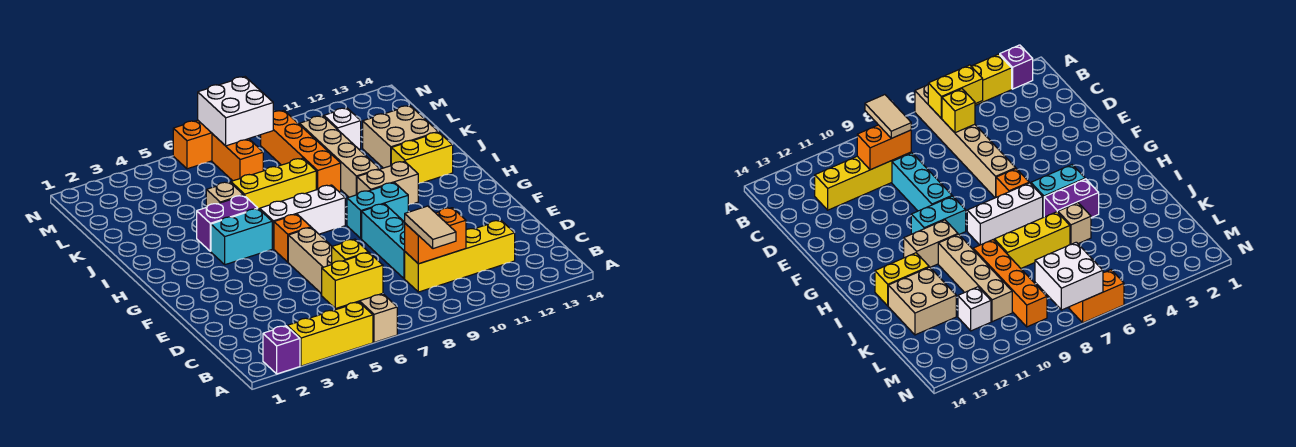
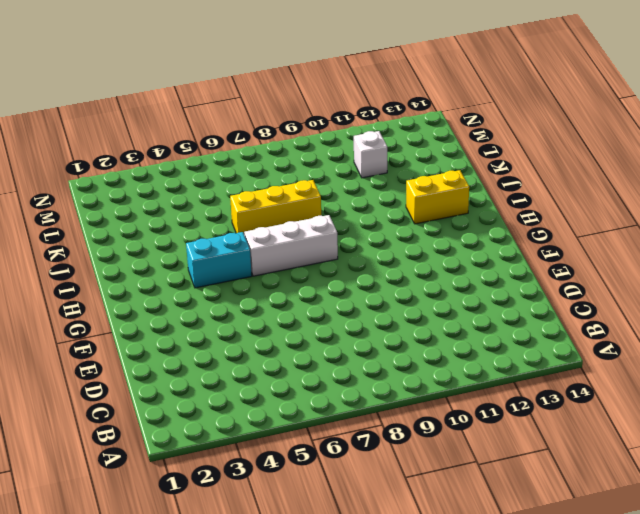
none -> purple 1x1 brick [263,326,300,374]
none -> yellow 1x3 brick [287,302,373,366]
none -> tan 1x6 brick [288,228,397,342]

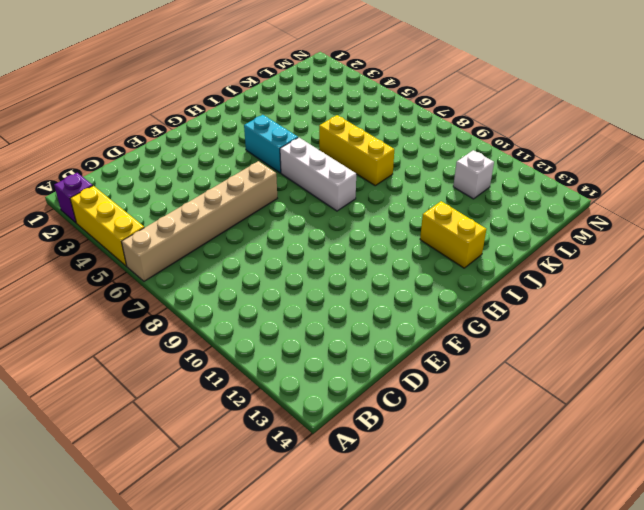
none -> yellow 1x4 brick [405,220,515,292]
none -> cyan 1x3 brick [362,204,405,279]
none -> orange 1x1 brick [274,214,311,262]

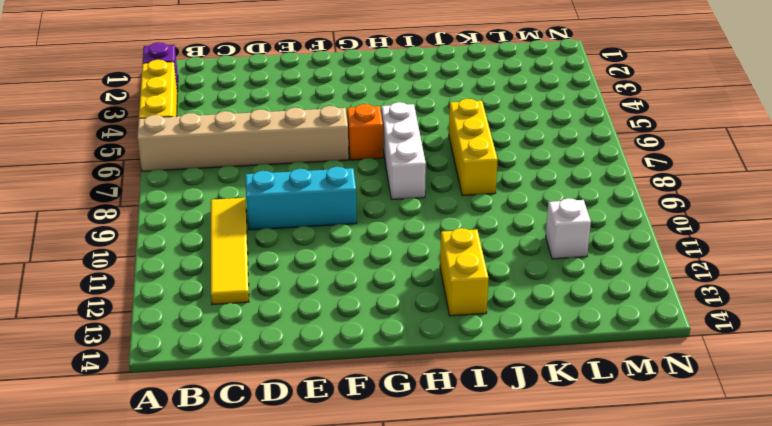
yellow 1x4 tile [211,198,249,305] -> yellow 1x4 brick [405,220,515,292]
none -> cyan 1x2 brick [347,183,408,239]
none -> cyan 1x2 brick [211,209,272,265]
none -> tan 1x2 brick [357,161,418,205]

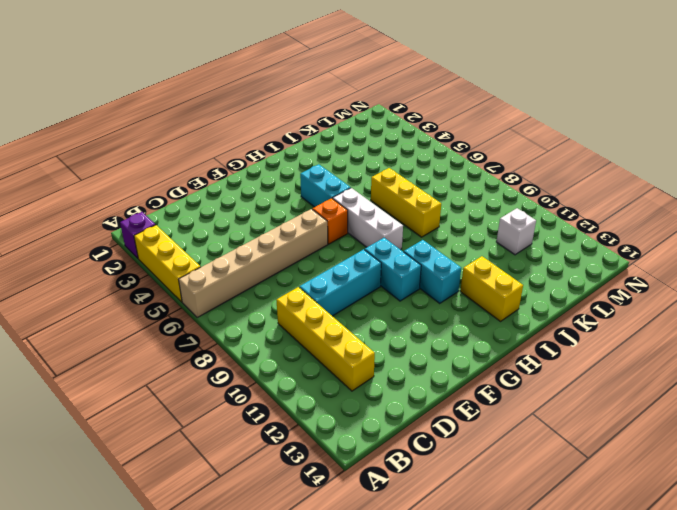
cyan 1x2 brick [404,240,461,303] -> tan 1x2 brick [357,161,418,205]
none -> purple 1x2 brick [197,195,258,251]
none -> tan 1x4 brick [300,116,380,197]
none -> tan 1x1 brick [206,182,243,207]

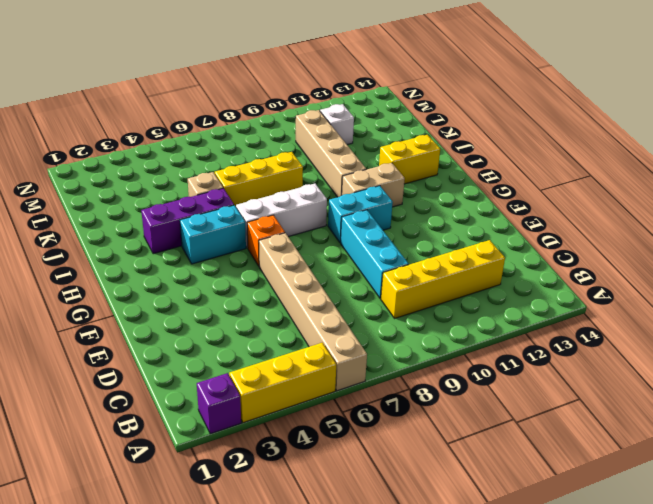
purple 1x3 brick [141,188,234,254] -> purple 1x2 brick [197,195,258,251]
none -> orange 1x4 brick [261,110,341,192]
none -> tan 2x2 brick [363,106,438,168]
none -> orange 1x2 brick [212,134,263,181]

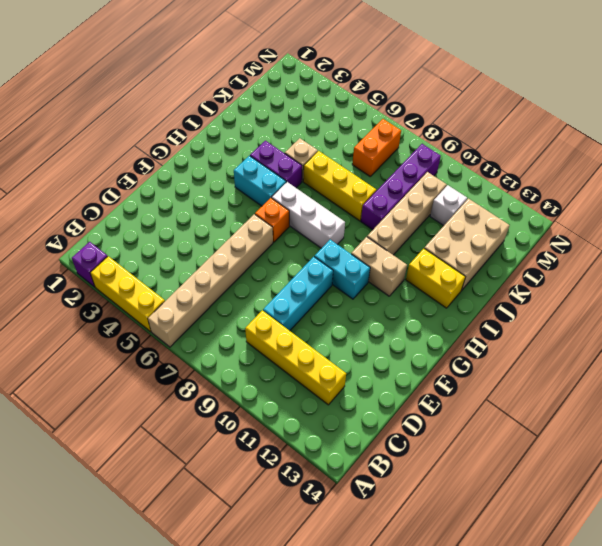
purple 1x4 brick [361,144,441,230] -> orange 1x4 brick [261,110,341,192]
tan 2x3 brick [424,198,509,291] -> tan 2x2 brick [363,106,438,168]
none -> orange 1x2 brick [173,120,212,169]
none -> yellow 1x2 brick [322,253,383,309]
none -> yellow 1x1 brick [332,239,369,264]

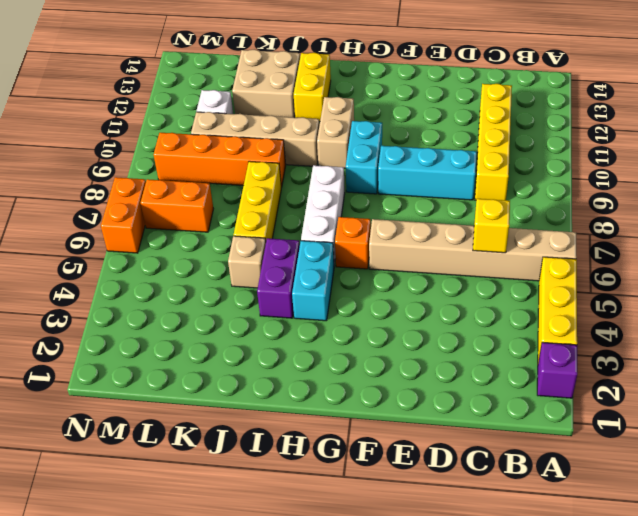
none -> yellow 1x2 brick [322,253,383,309]
none -> orange 1x2 brick [405,208,466,264]
none -> white 2x2 brick [198,77,273,146]

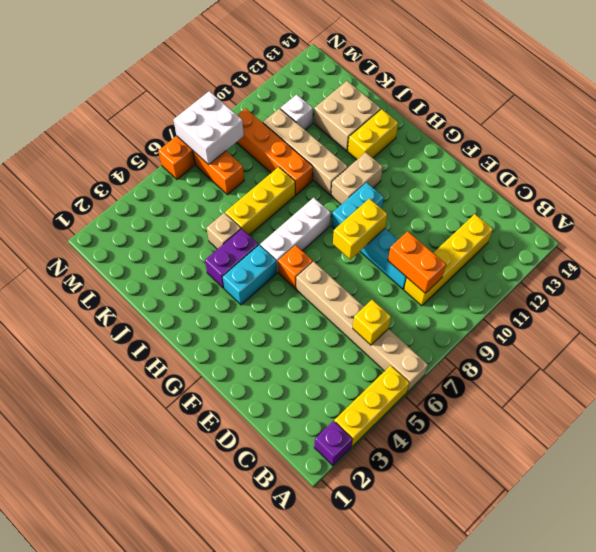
orange 1x2 brick [388,231,446,293] -> orange 1x2 brick turned to [405,208,466,264]
yellow 1x2 brick [333,198,387,259] -> yellow 1x2 brick moved to [322,253,383,309]
none -> tan 1x2 tile [405,206,456,249]

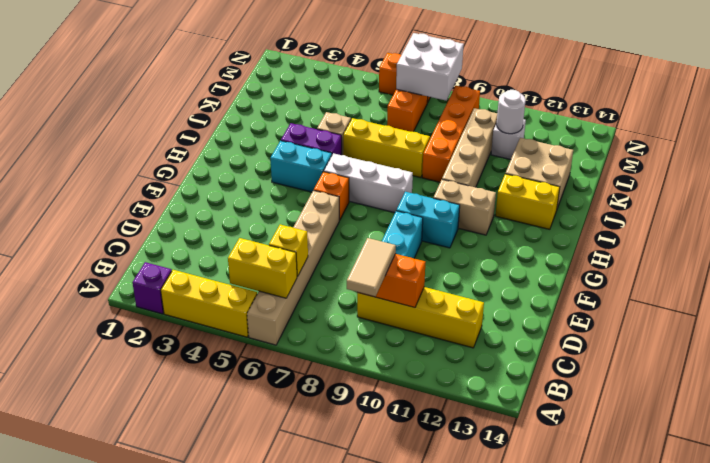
white 1x1 round brick [496,90,526,134] -> none

